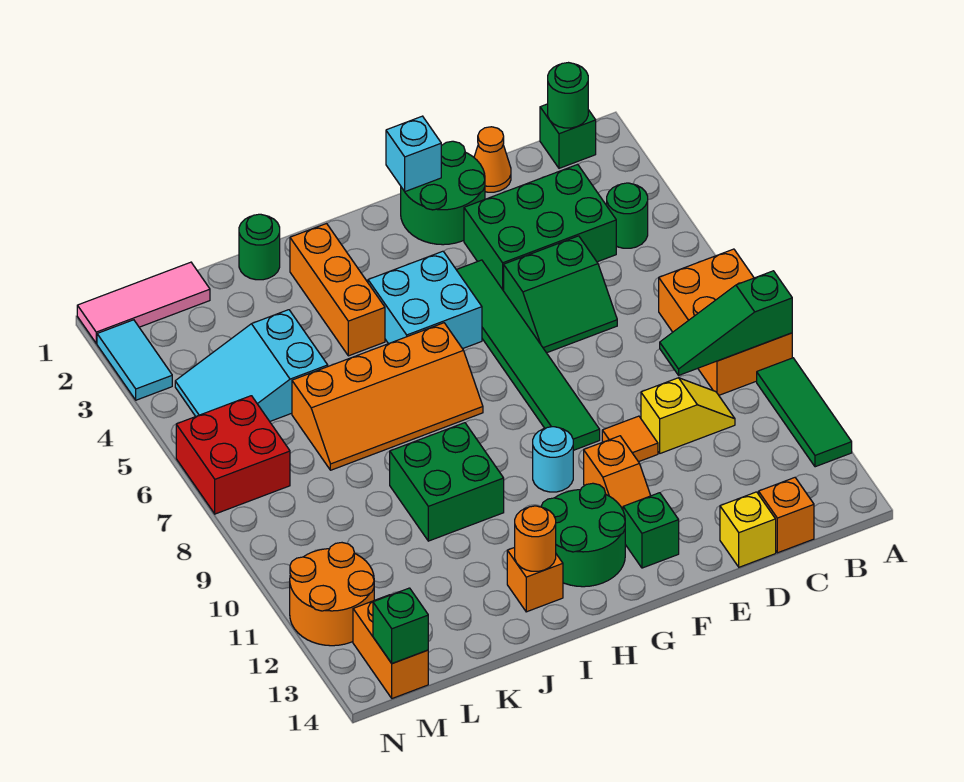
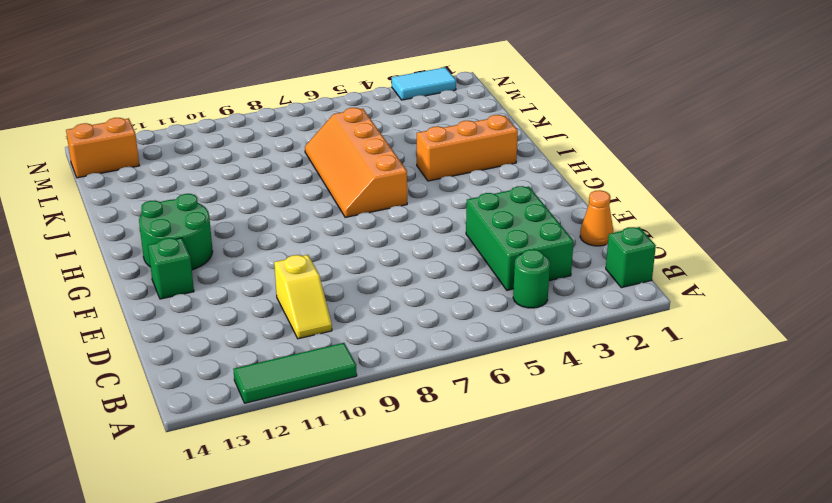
none -> orange 2x3 brick [659,249,792,395]
none -> orange 1x1 brick [759,478,814,553]
none -> green 2x2 slope [504,236,617,353]
none -> yellow 1x1 brick [720,492,776,567]

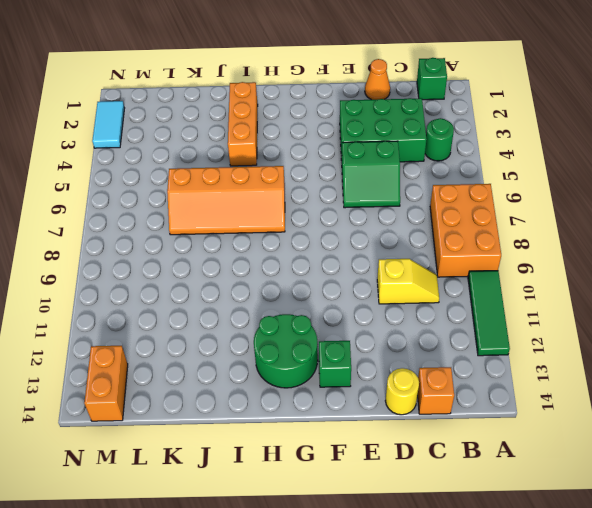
yellow 1x1 round brick [385,368,419,415] -> yellow 1x1 brick [720,492,776,567]
none -> green 2x2 round brick [401,141,485,245]
none -> orange 1x1 tile [602,416,658,462]
none -> green 1x6 tile [457,260,600,450]
none -> orange 1x2 slope [584,436,651,510]

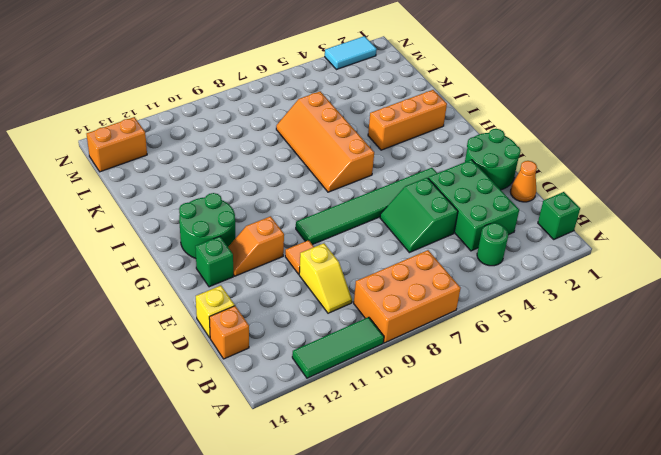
none -> cyan 2x2 brick [368,251,482,349]
none -> cyan 1x1 round brick [533,427,573,492]
none -> green 2x2 brick [390,423,504,541]
none -> orange 1x1 brick [507,547,563,612]

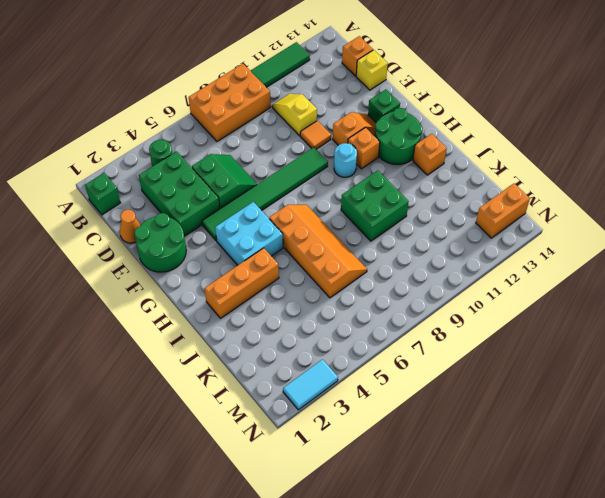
orange 1x1 brick [348,128,380,169] -> none
none -> green 1x1 round brick [239,214,280,280]
none -> cyan 2x3 slope [175,310,328,421]
none -> pink 1x3 tile [77,262,210,343]
none -> red 2x2 brick [176,396,290,514]

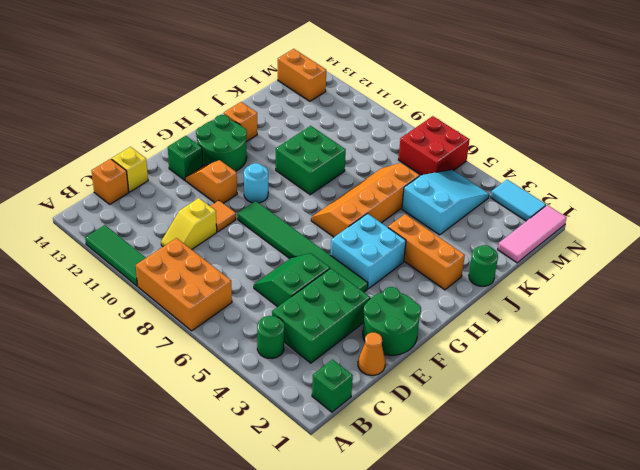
none -> orange 2x2 round brick [290,543,374,646]
none -> green 1x3 slope [660,271,792,375]
none -> green 1x1 round brick [548,63,588,128]
none -> cyan 1x1 brick [386,116,441,192]

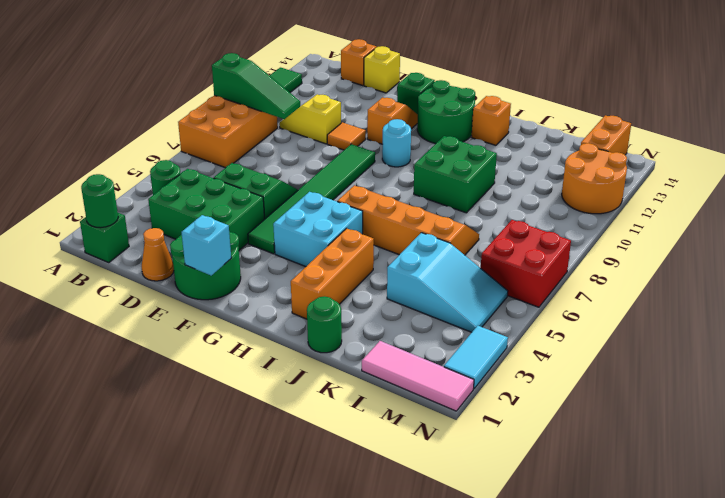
none -> orange 1x1 round brick [515,506,556,571]
none -> green 1x1 brick [373,588,428,664]

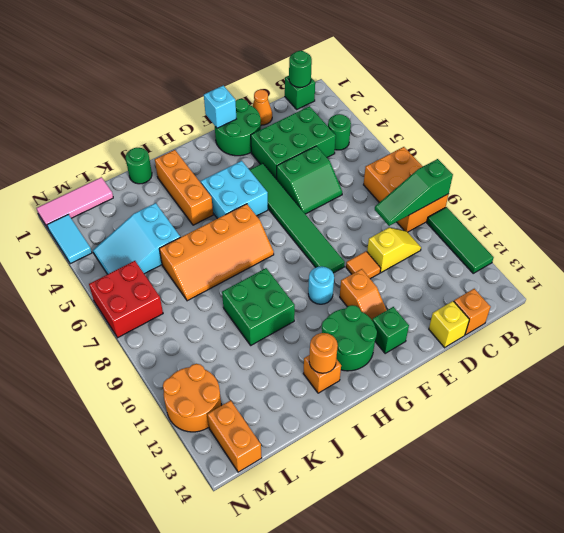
none -> green 1x1 brick [373,588,428,664]

